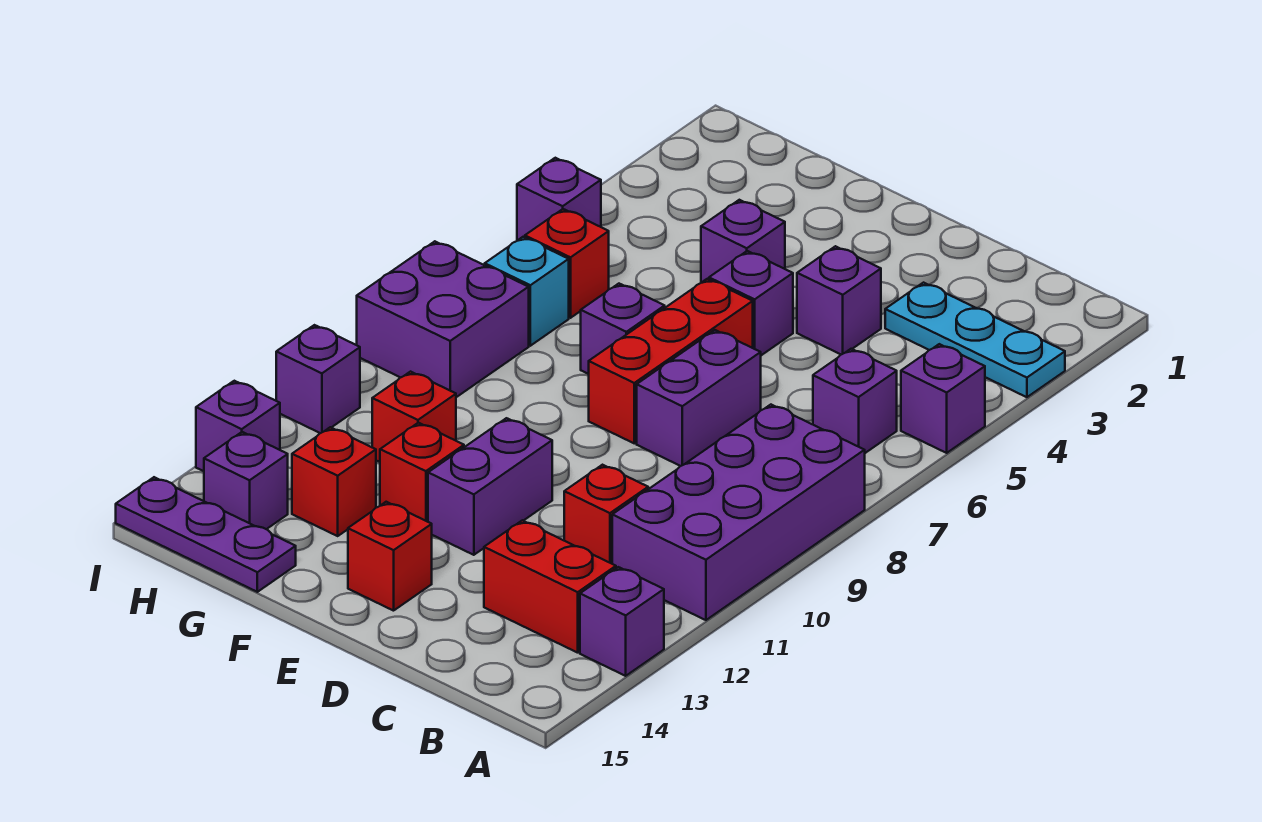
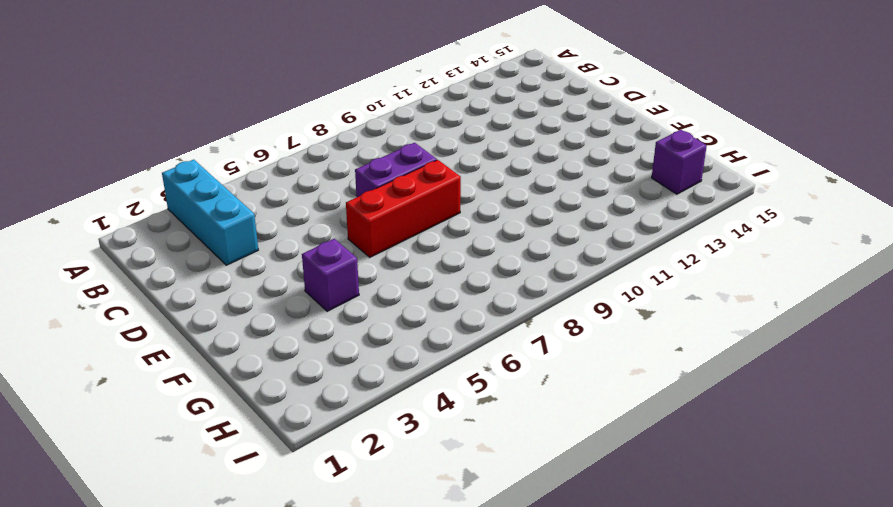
cyan 1x3 brick [162,160,258,265] -> cyan 1x3 plate [885,283,1065,397]
none -> purple 1x1 brick [901,344,985,453]
none -> purple 2x4 brick [612,405,865,620]
none -> purple 1x1 brick [580,567,664,676]

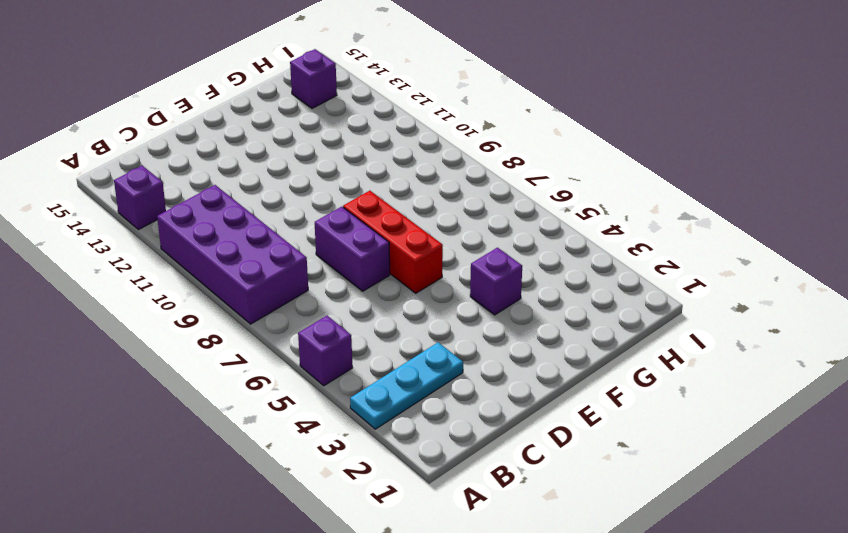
none -> purple 1x1 brick [813,349,897,453]
none -> red 1x2 brick [484,520,616,653]
none -> red 1x1 brick [564,465,648,564]

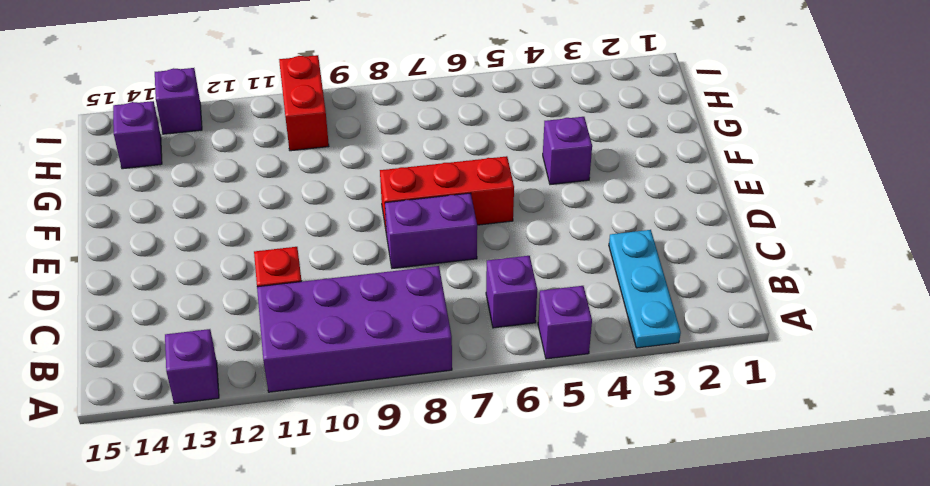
red 1x2 brick [279,55,329,151] -> red 1x2 brick moved to [484,520,616,653]
none -> purple 1x1 brick [797,246,881,355]
none -> purple 1x1 brick [709,251,793,355]
none -> purple 1x2 brick [428,418,552,555]

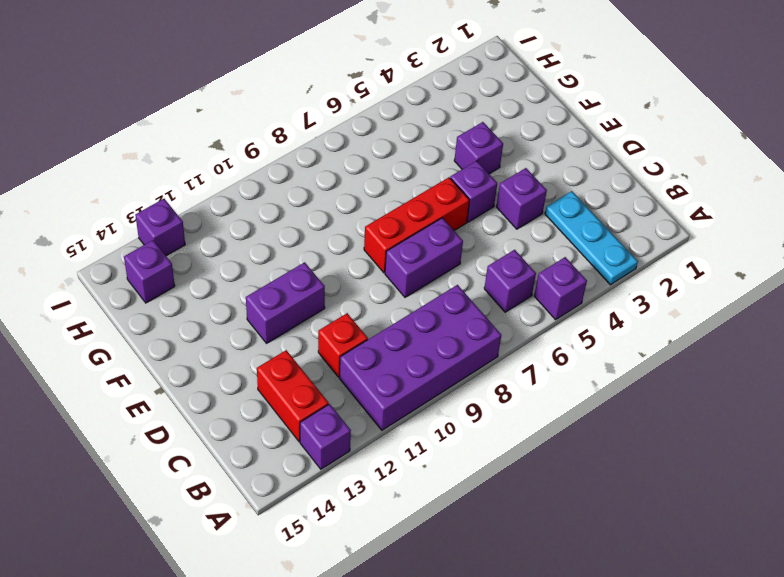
none -> red 1x1 brick [348,502,432,611]
none -> purple 1x1 brick [581,284,665,374]
none -> red 1x1 brick [380,423,464,522]

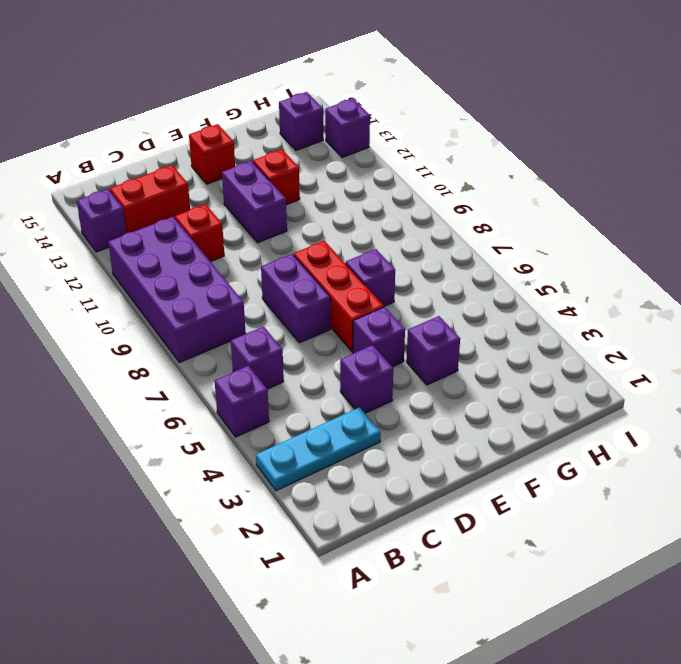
none -> red 1x1 brick [372,372,456,462]
none -> red 1x1 brick [292,427,376,536]
none -> purple 1x3 plate [116,477,296,592]

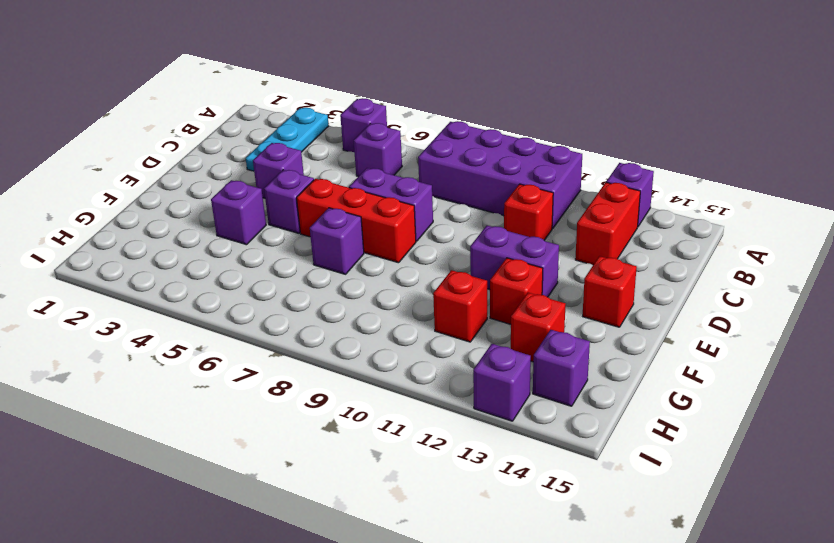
none -> purple 1x3 plate [116,477,296,592]
none -> red 1x1 brick [525,209,609,318]
none -> cyan 1x1 brick [485,237,569,346]

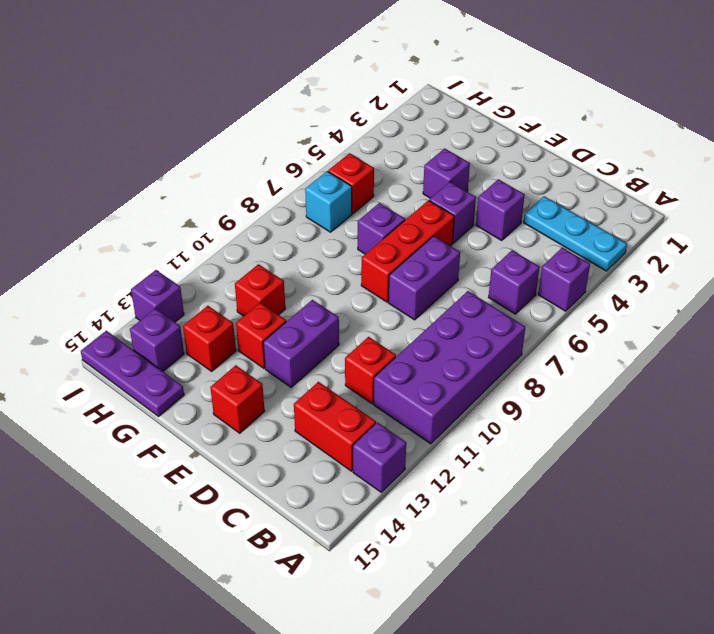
none -> purple 2x2 brick [357,241,529,397]
none -> purple 1x1 brick [517,158,601,241]
none -> purple 1x1 brick [276,325,360,433]

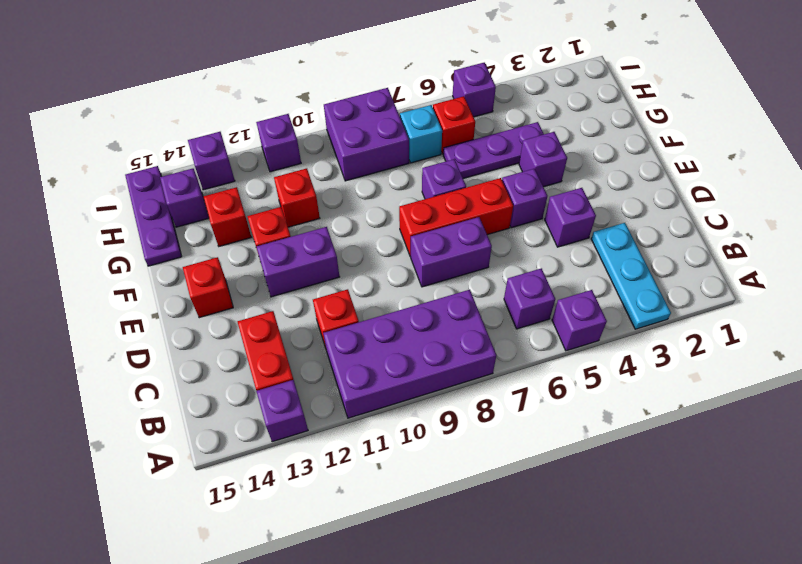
purple 1x3 plate [443,122,544,178] -> none

